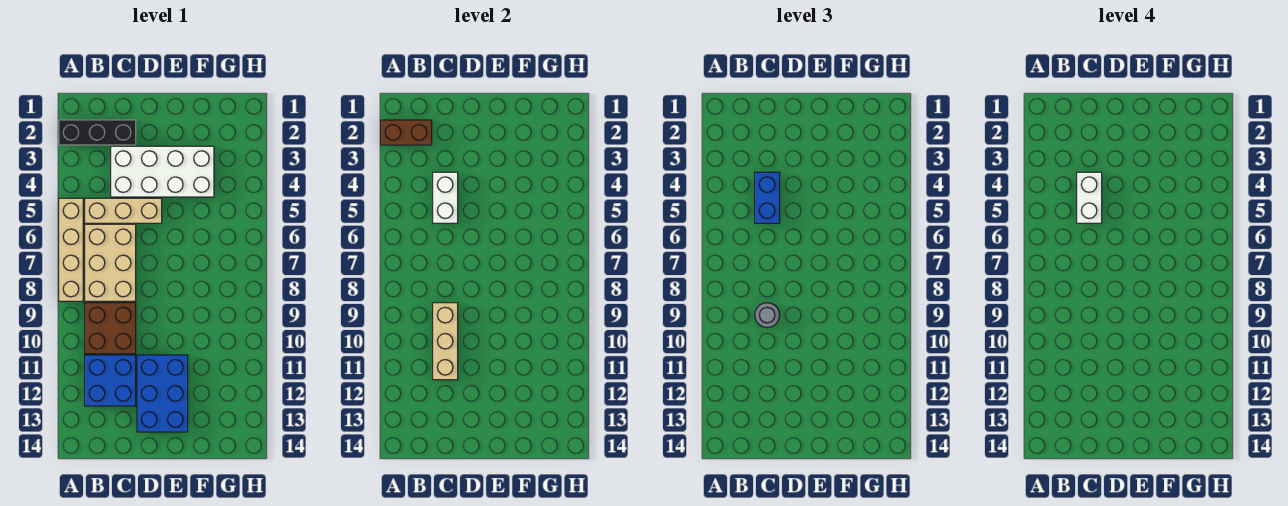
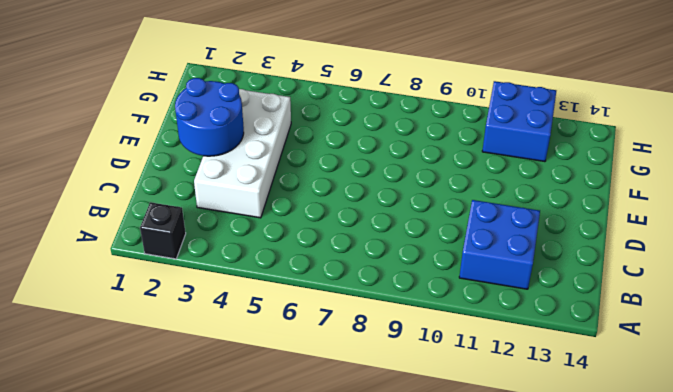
black 1x1 brick [140,202,186,259] -> black 1x3 brick [59,120,136,145]
blue 2x2 round brick [175,78,244,156] -> none
blue 2x2 brick [482,81,556,162] -> none
none -> tan 1x4 brick [59,198,83,301]
none -> tan 1x3 brick [85,198,162,223]
none -> tan 2x3 brick [85,224,136,301]

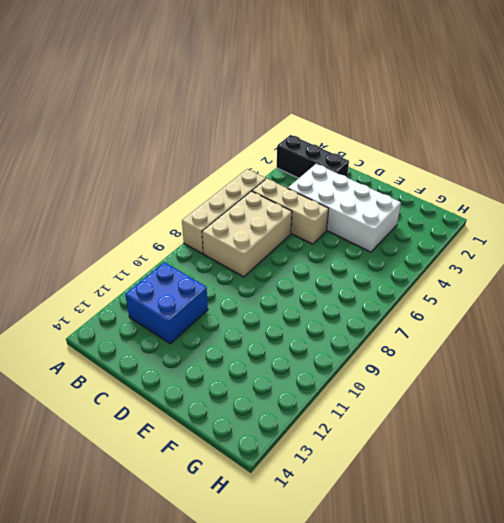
none -> brown 2x2 brick [85,303,136,354]
none -> blue 2x3 brick [137,355,188,432]
none -> brown 1x2 brick [381,120,432,145]

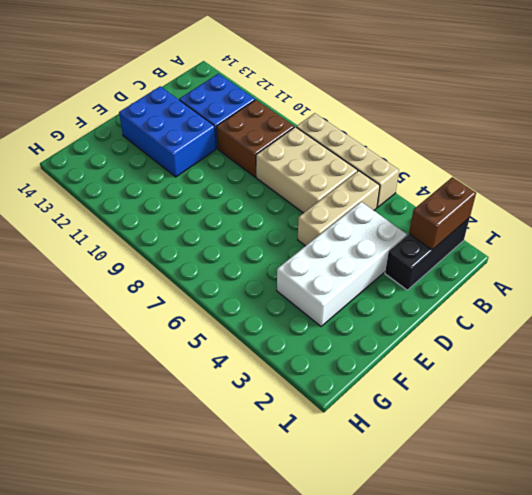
none -> white 1x2 brick [433,172,458,223]
none -> tan 1x3 brick [433,303,458,380]
none -> blue 1x2 brick [755,172,780,223]

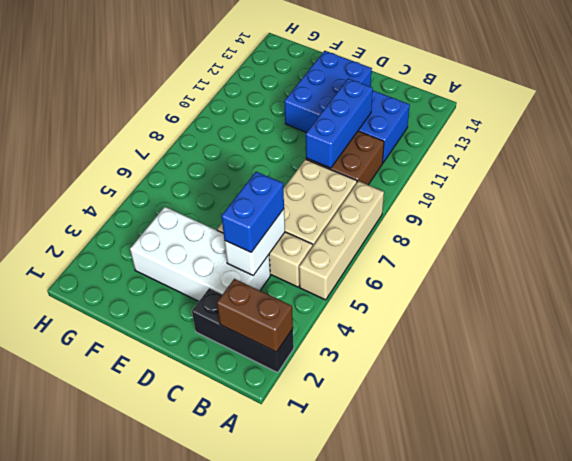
blue 1x3 brick [306,78,373,168] -> tan 1x3 brick [433,303,458,380]
none -> grey 1x1 round brick [755,303,780,328]
none -> white 1x2 brick [1077,172,1102,223]

